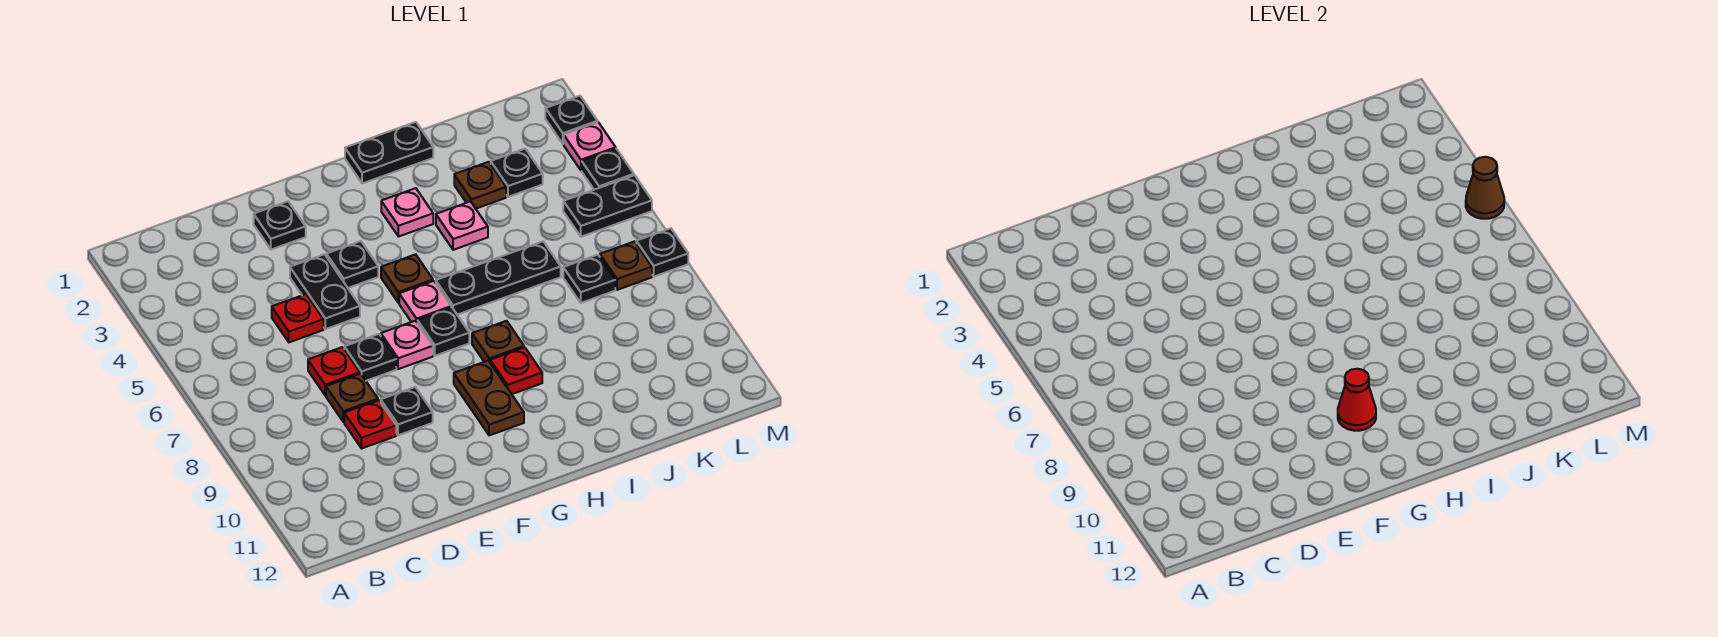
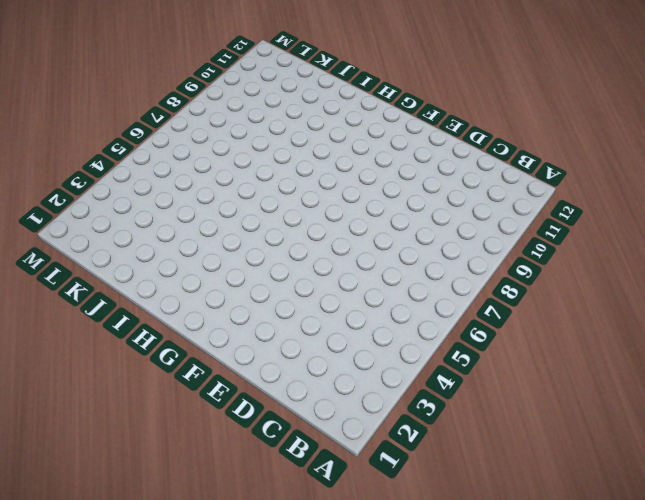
none -> red 1x1 plate [272,294,324,342]
none -> red 1x1 plate [308,347,360,396]
none -> brown 1x1 plate [326,374,378,422]
none -> red 1x1 plate [344,400,396,449]

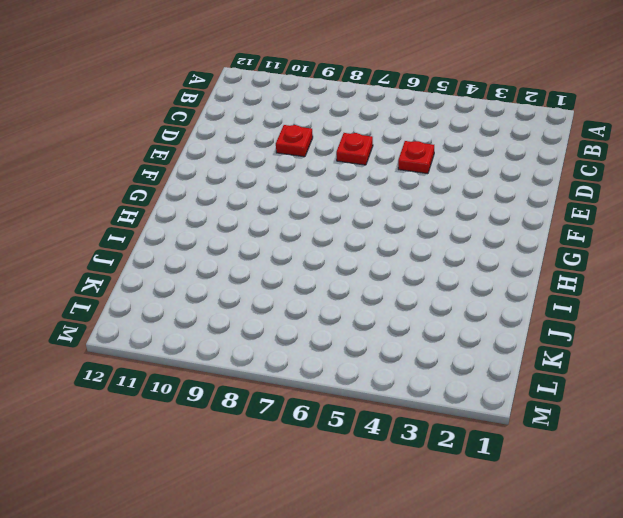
none -> brown 1x1 plate [326,374,378,422]
none -> black 1x1 plate [254,201,306,250]
none -> black 1x2 plate [290,254,360,329]
none -> black 1x1 plate [344,334,396,381]

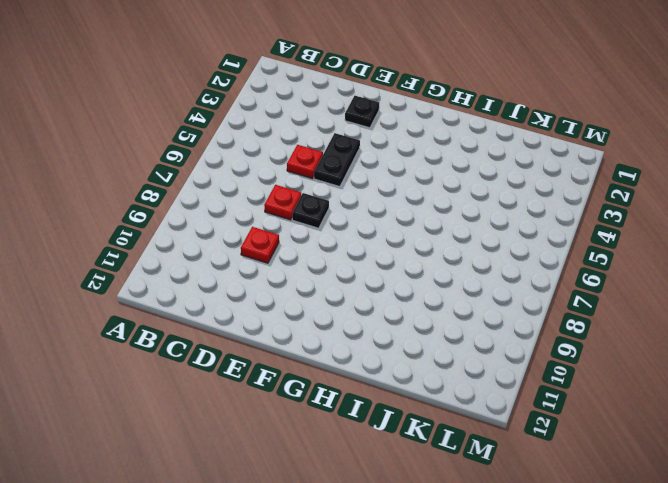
none -> brown 1x1 plate [326,374,378,422]
none -> black 1x1 plate [381,387,433,435]
none -> black 1x1 plate [326,241,378,288]
none -> pink 1x1 plate [381,321,433,369]

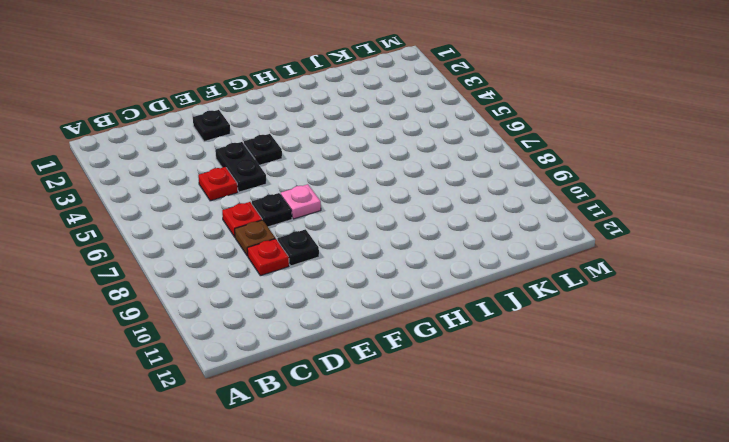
none -> brown 1x1 plate [381,254,433,303]
none -> pink 1x1 plate [399,281,451,322]
none -> black 1x1 plate [417,307,469,356]
none -> brown 1x2 plate [454,361,524,435]

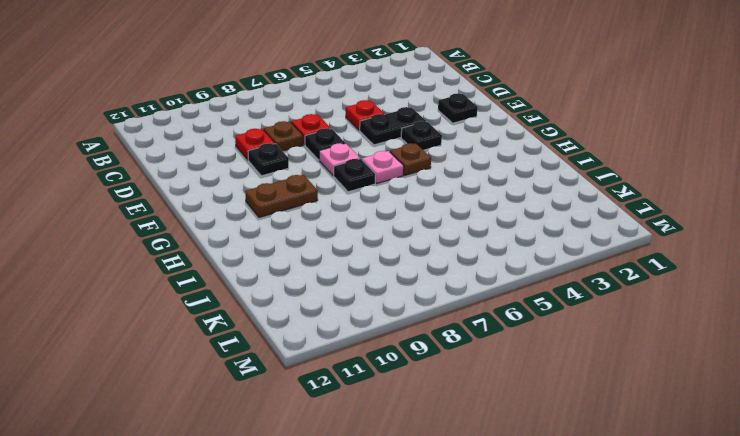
none -> black 1x2 plate [345,122,433,184]
none -> pink 1x1 plate [381,188,433,237]
none -> black 1x3 plate [436,241,561,315]
none -> brown 1x1 plate [472,321,524,362]

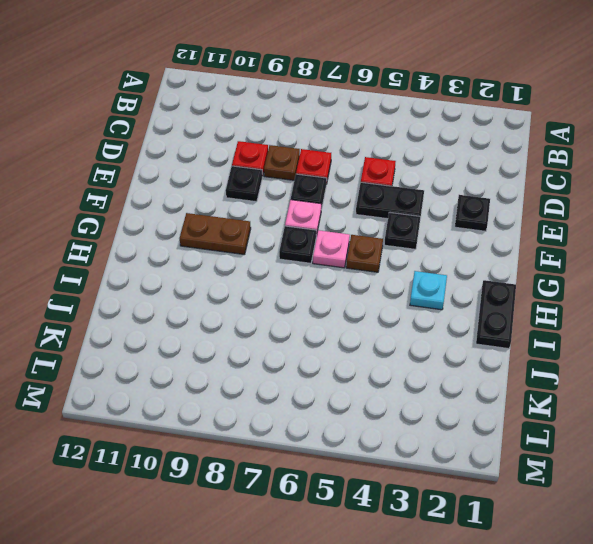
cyan 1x1 plate [410,271,447,310] -> pink 1x1 plate [381,188,433,237]
none -> black 1x3 plate [436,241,561,315]
none -> brown 1x1 plate [472,321,524,362]
none -> red 1x1 plate [490,347,542,394]
none -> pink 1x1 plate [436,202,488,250]

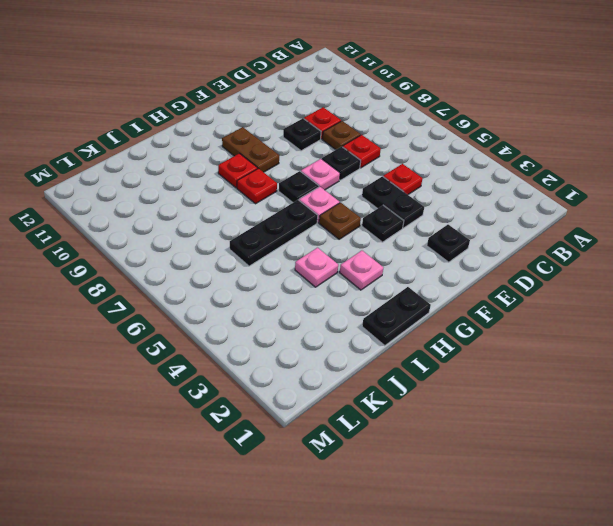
red 1x1 plate [237,168,277,204] -> brown 1x1 plate [472,321,524,362]
none -> brown 1x1 plate [454,162,506,209]
none -> black 1x1 plate [491,149,543,197]
none -> black 1x1 plate [563,255,615,303]
none -> black 1x2 plate [563,175,652,237]

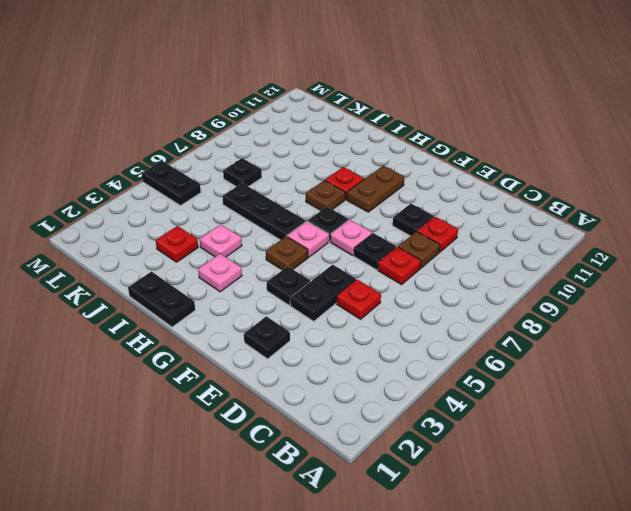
red 1x1 plate [156,226,198,262] -> brown 1x1 plate [454,162,506,209]
none -> black 1x1 plate [491,149,543,197]
none -> brown 1x1 plate [600,241,652,290]
none -> black 1x1 plate [545,96,598,144]
none -> pink 1x1 plate [564,122,616,171]

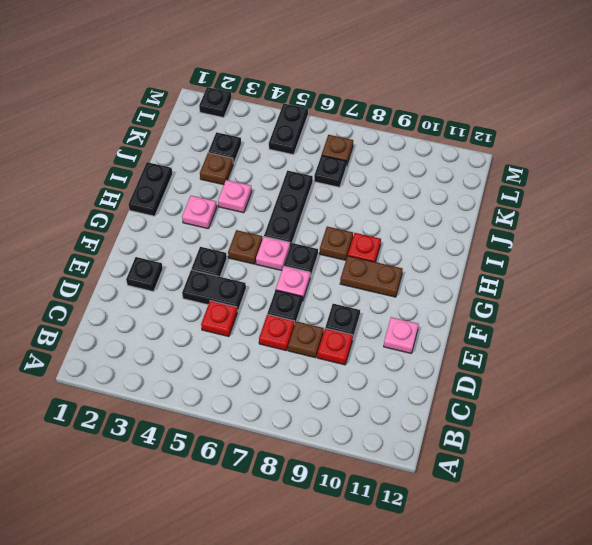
pink 1x1 plate [384,317,419,353] -> pink 1x1 plate moved to [564,122,616,171]
none -> black 1x1 plate [582,149,634,190]
none -> black 1x1 plate [636,228,688,277]
none -> red 1x1 cone [1338,369,1376,431]
none -> brown 1x1 cone [1466,157,1504,219]

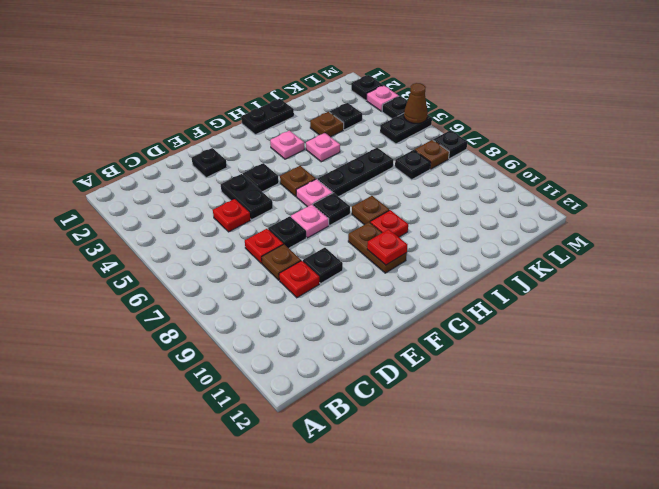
red 1x1 plate [367,229,407,265] -> red 1x1 cone [1338,369,1376,431]

